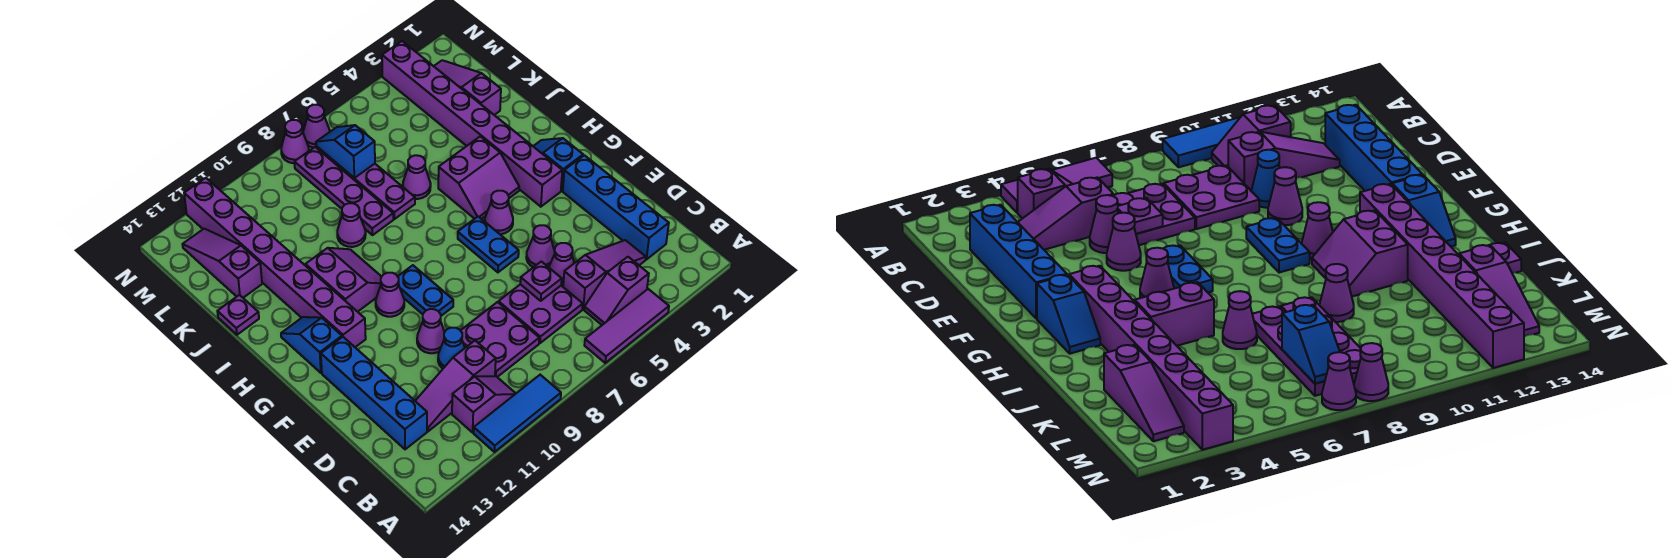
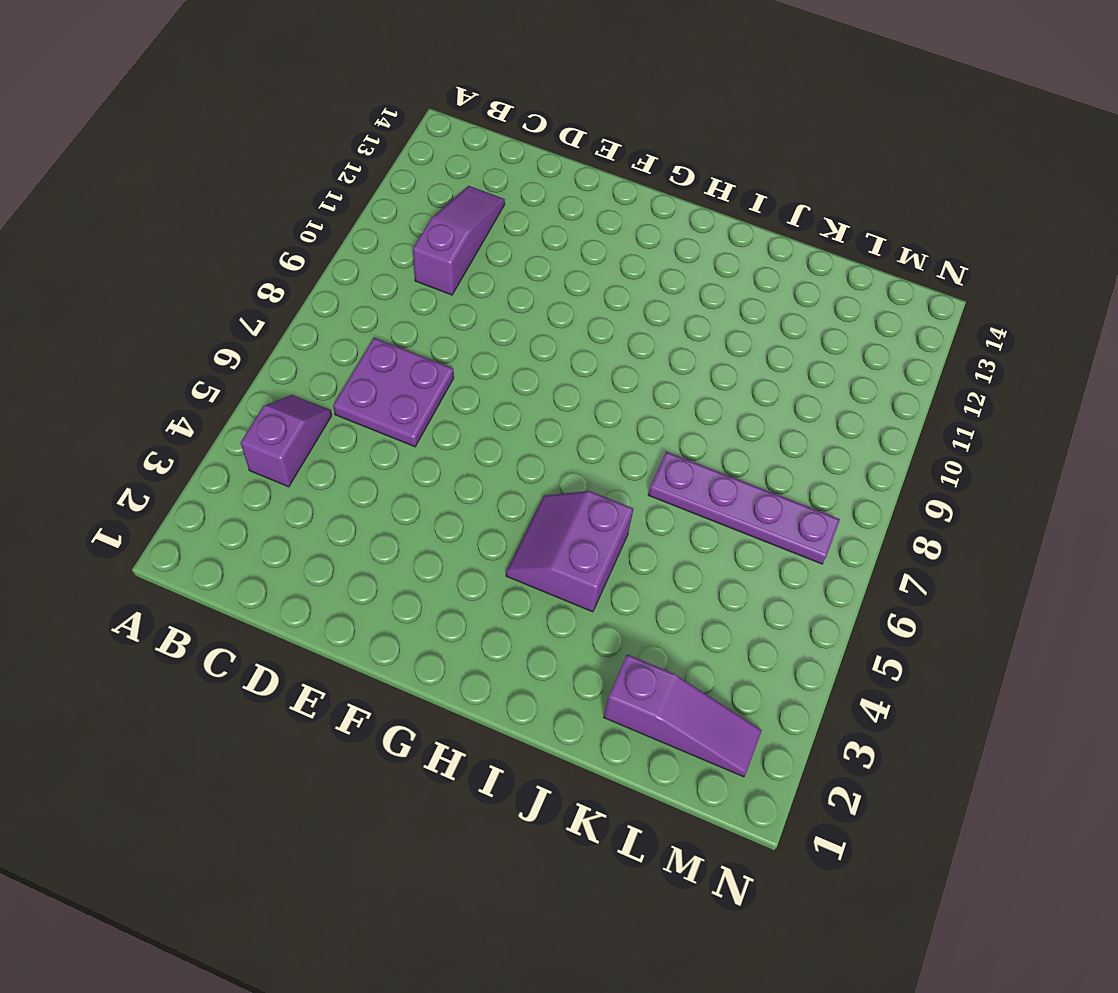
none -> purple 1x3 tile [584,289,669,363]
none -> blue 1x3 tile [474,375,561,452]
none -> purple 1x2 slope [452,376,516,432]
none -> blue 1x4 brick [563,155,669,259]

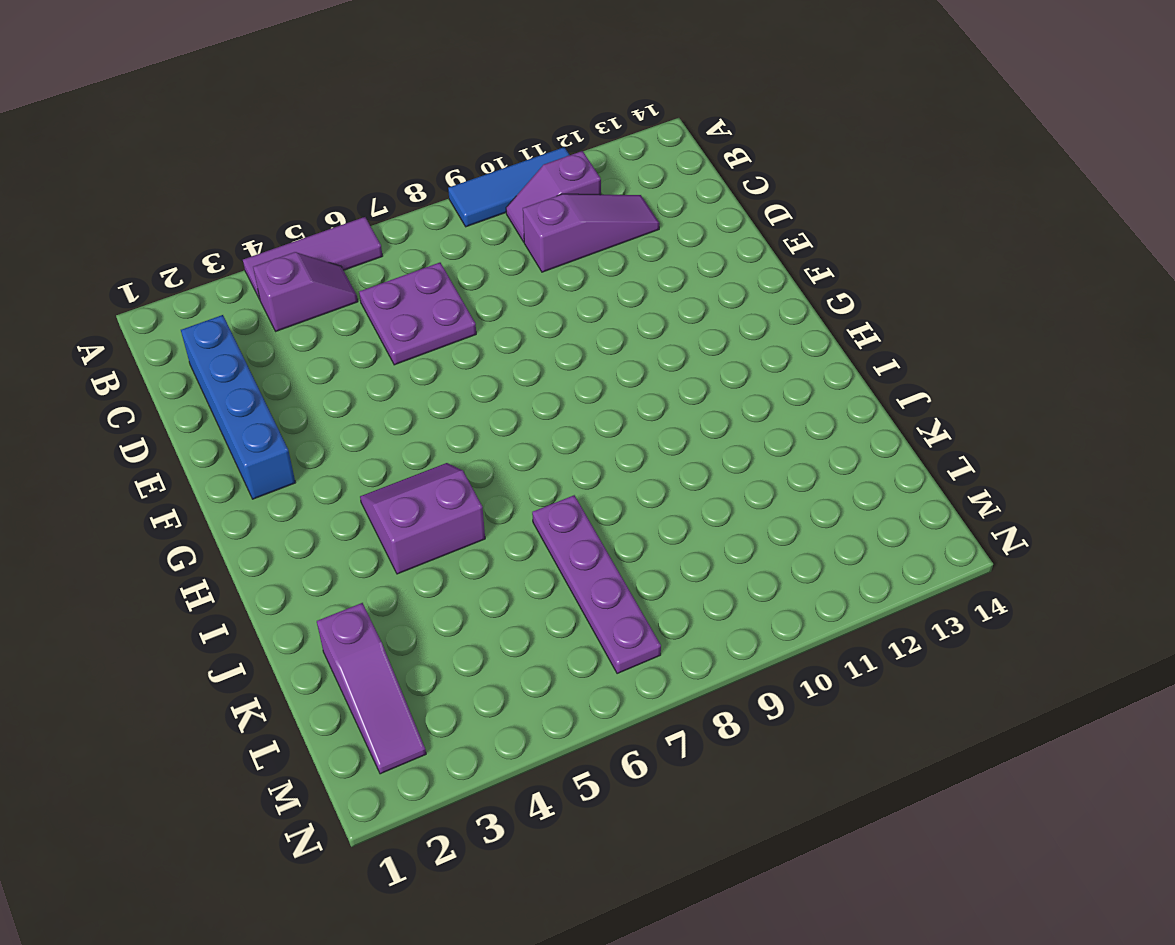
none -> purple 1x3 slope [563,240,646,309]
none -> purple 2x2 plate [461,302,539,377]
none -> blue 1x4 brick [321,337,427,449]
none -> purple 1x1 cone [549,243,574,287]

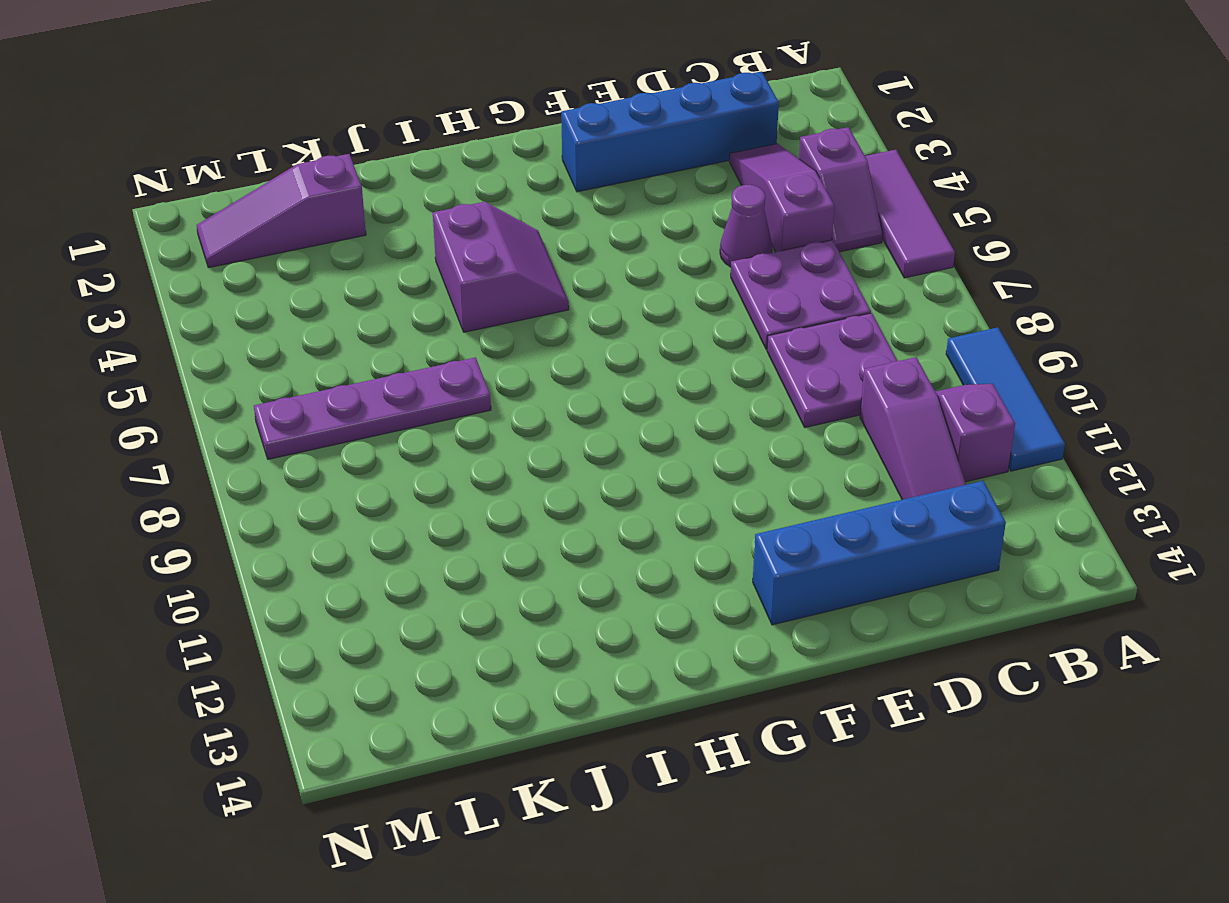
none -> blue 1x1 cone [438,328,465,368]
none -> purple 1x1 cone [526,225,555,267]
none -> purple 1x1 cone [417,309,444,353]
none -> blue 1x2 plate [458,217,519,272]

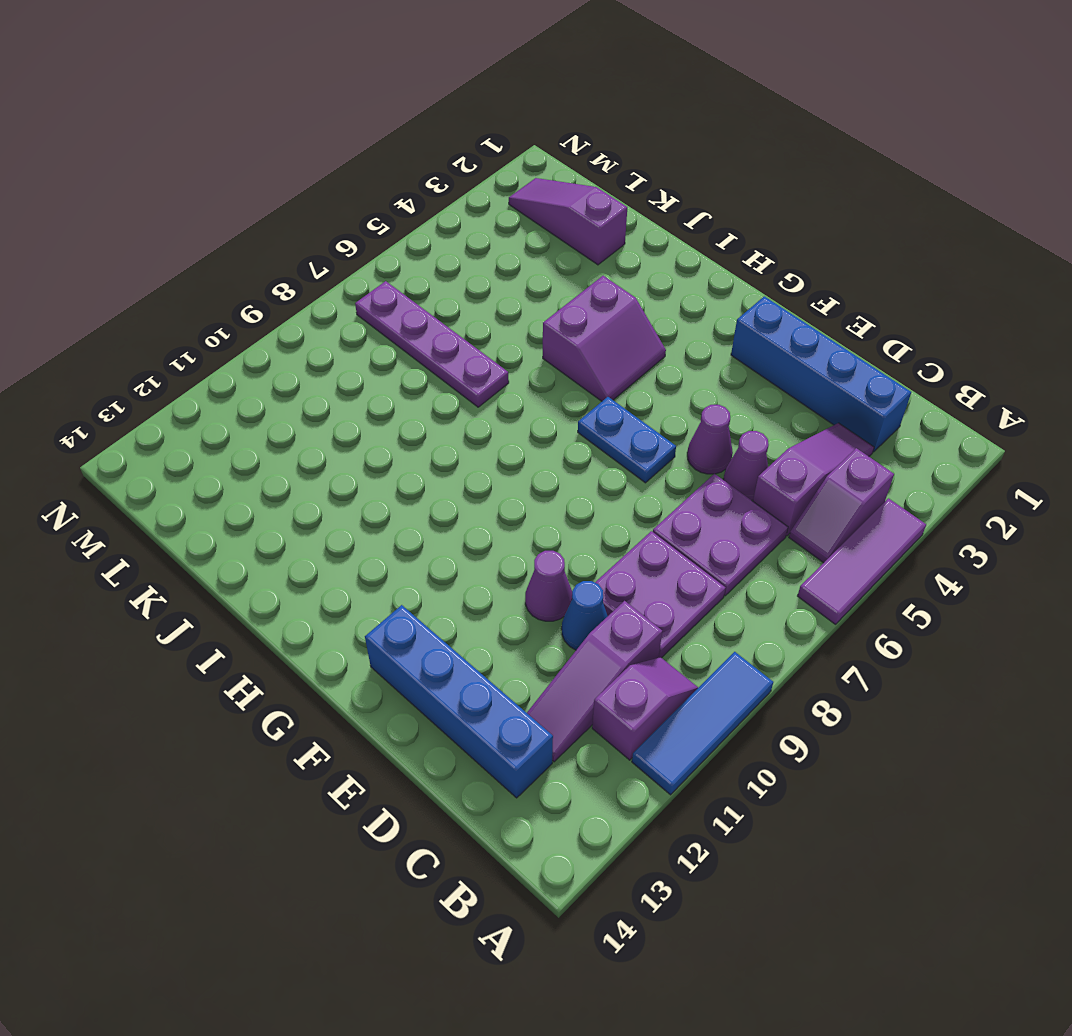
none -> blue 1x2 plate [398,265,453,316]
none -> blue 1x2 slope [533,138,583,191]
none -> purple 1x8 brick [382,41,562,207]
none -> purple 1x1 cone [485,191,513,234]

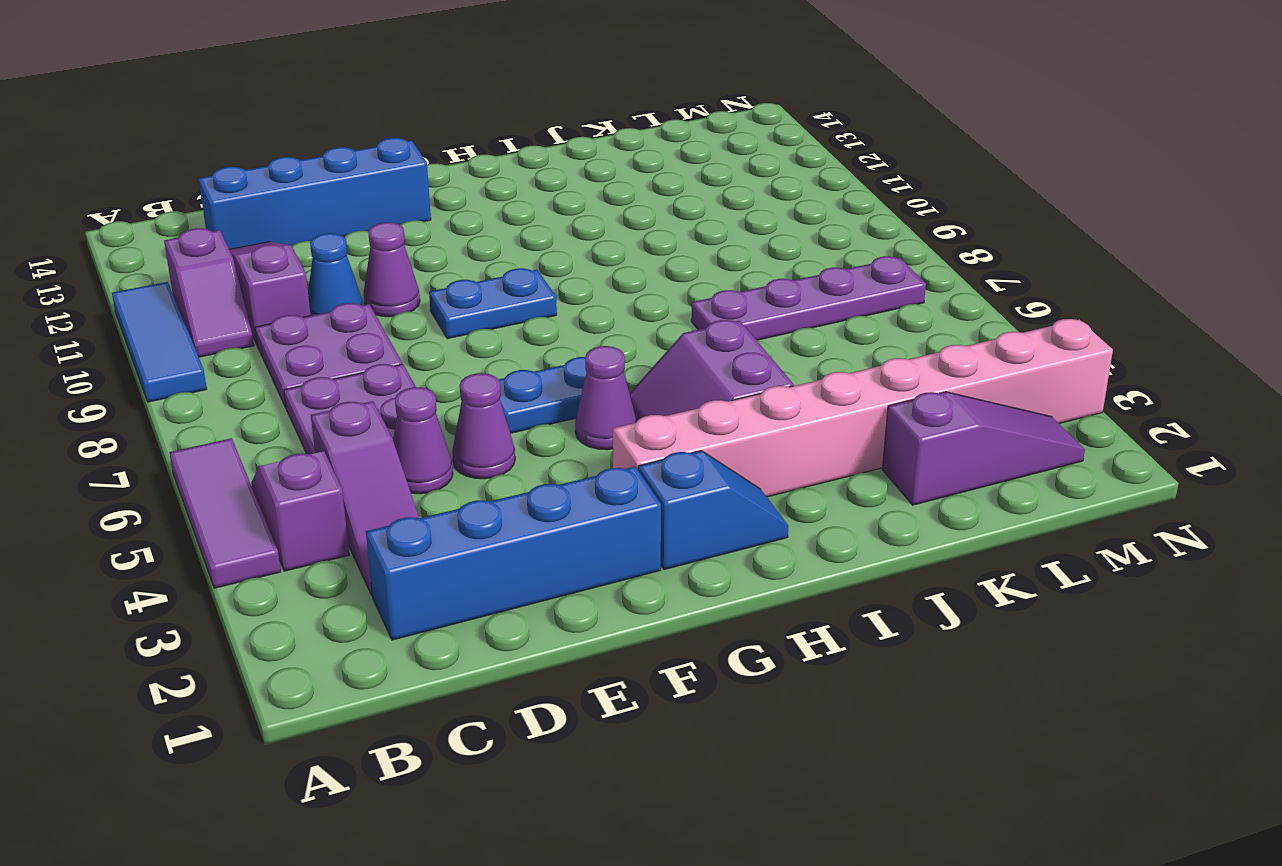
pink 1x8 brick [613,319,1113,497] -> purple 1x8 brick [382,41,562,207]
none -> purple 1x1 cone [376,273,404,317]
none -> purple 1x8 brick [184,178,366,347]
none -> blue 1x2 slope [281,317,342,373]
none -> purple 2x2 slope [305,248,381,312]

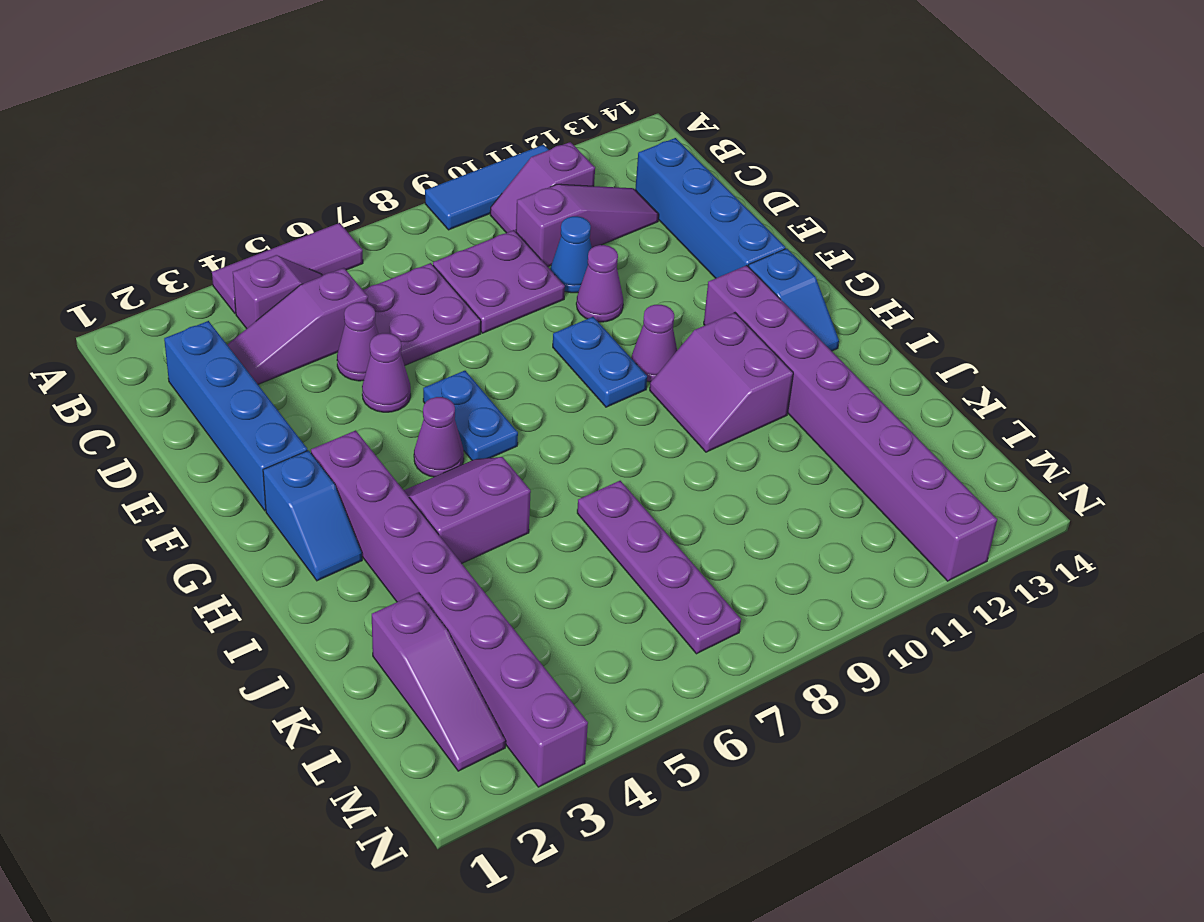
none -> purple 1x1 cone [403,155,431,199]
none -> purple 1x4 plate [295,147,393,235]
none -> purple 1x1 cone [337,203,366,247]
none -> purple 1x1 plate [217,295,259,335]

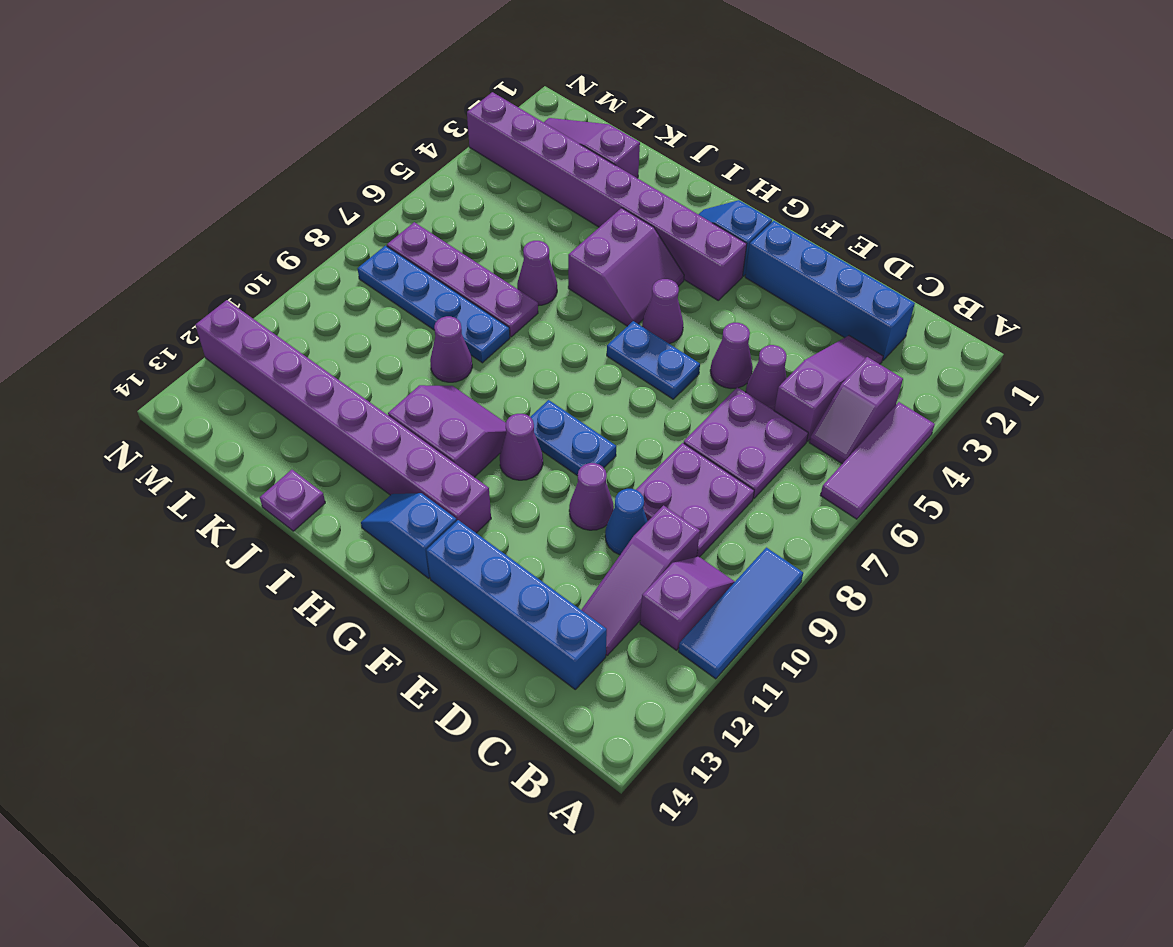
blue 1x4 plate [358,246,510,363] -> purple 1x4 plate [295,147,393,235]
none -> purple 1x3 slope [183,229,262,298]
none -> purple 1x1 cone [303,105,330,148]
none -> purple 1x1 cone [281,120,309,163]
none -> purple 1x1 plate [520,261,562,301]

